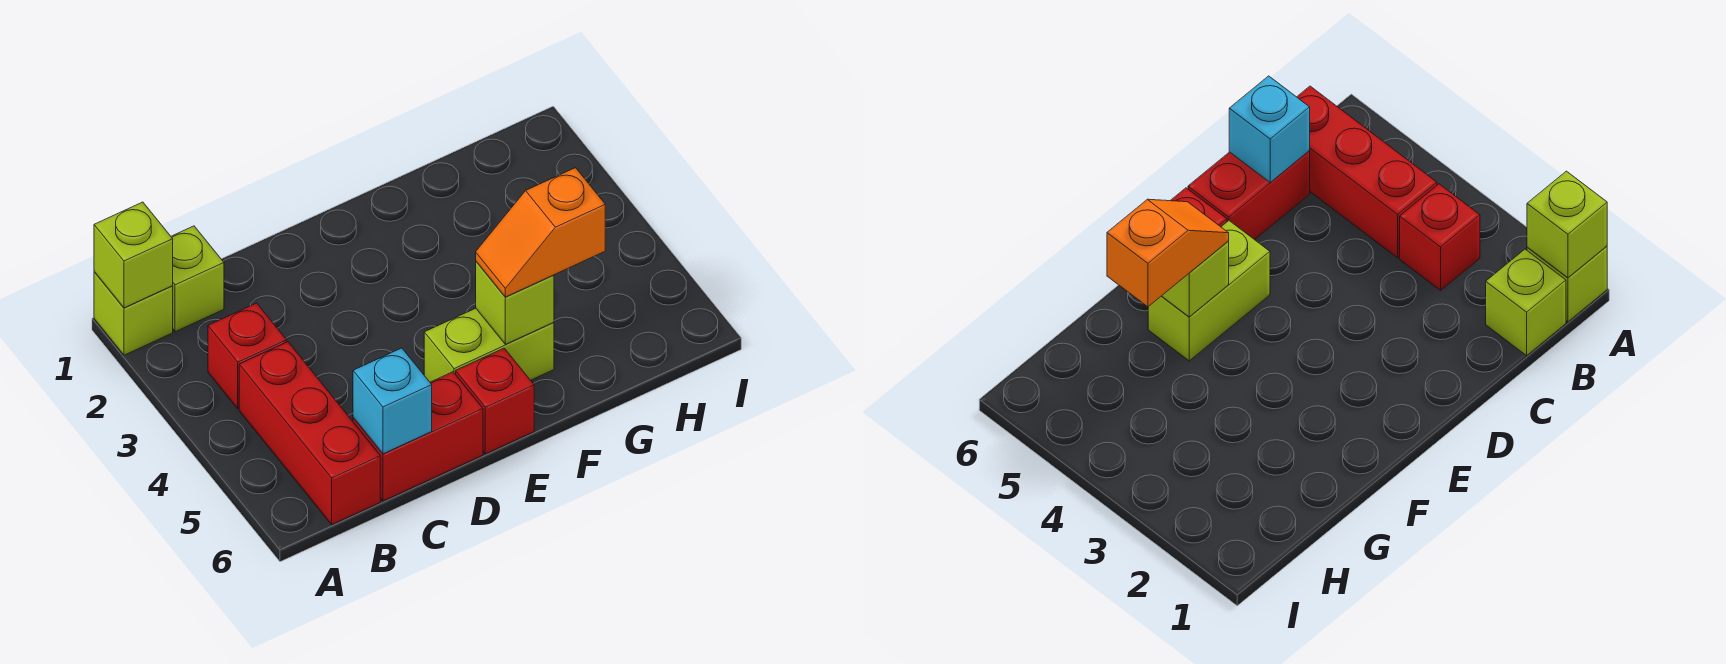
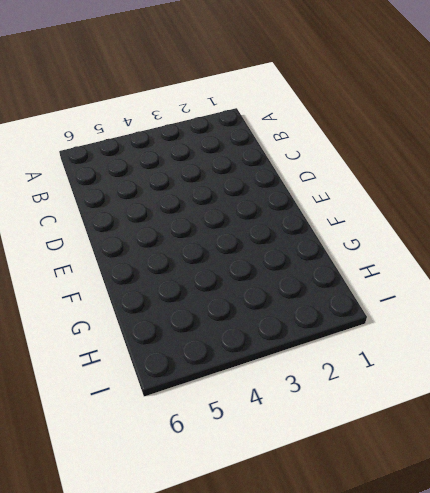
none -> lime 1x1 brick [94,272,173,355]
none -> lime 1x1 brick [171,226,224,332]

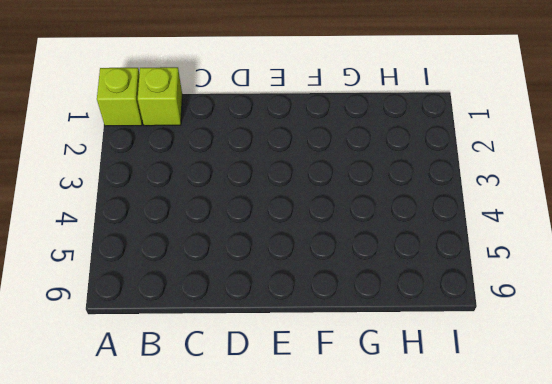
none -> red 1x1 brick [208,303,287,409]
none -> red 1x3 brick [239,342,380,525]

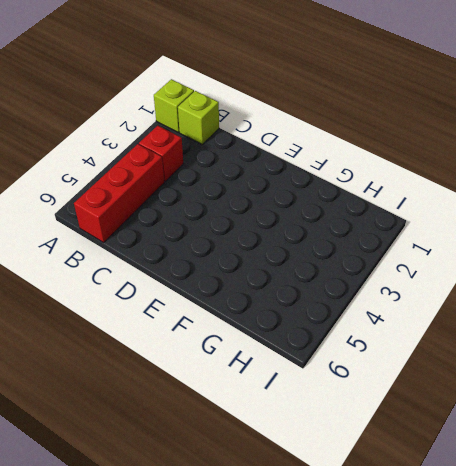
none -> red 1x2 brick [353,372,483,501]
none -> lime 1x2 brick [424,308,554,382]

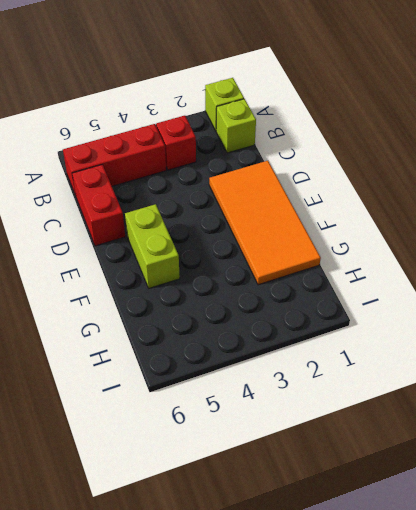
orange 2x4 tile [209,161,321,285] -> none
none -> red 1x1 brick [456,348,534,454]
none -> lime 1x1 brick [94,202,173,308]

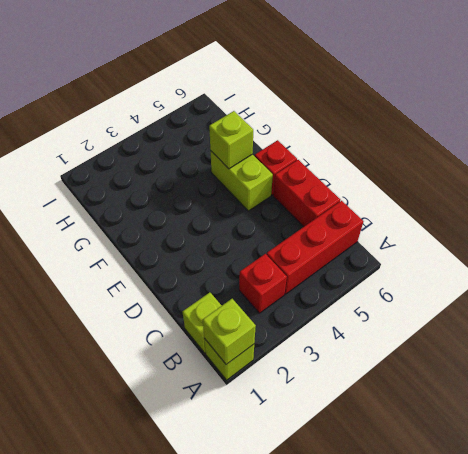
none -> cyan 1x1 brick [353,348,432,454]
none -> orange 1x2 slope [476,168,605,297]

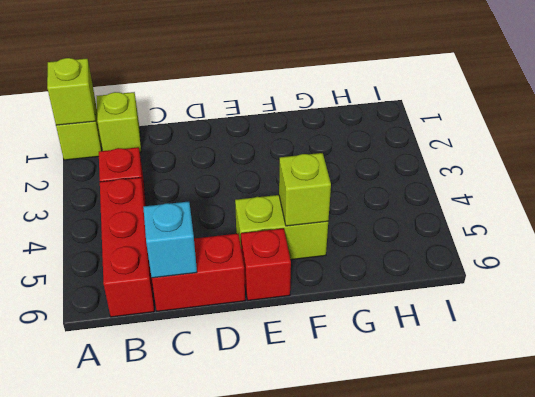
none -> orange 1x2 slope [476,168,605,297]

